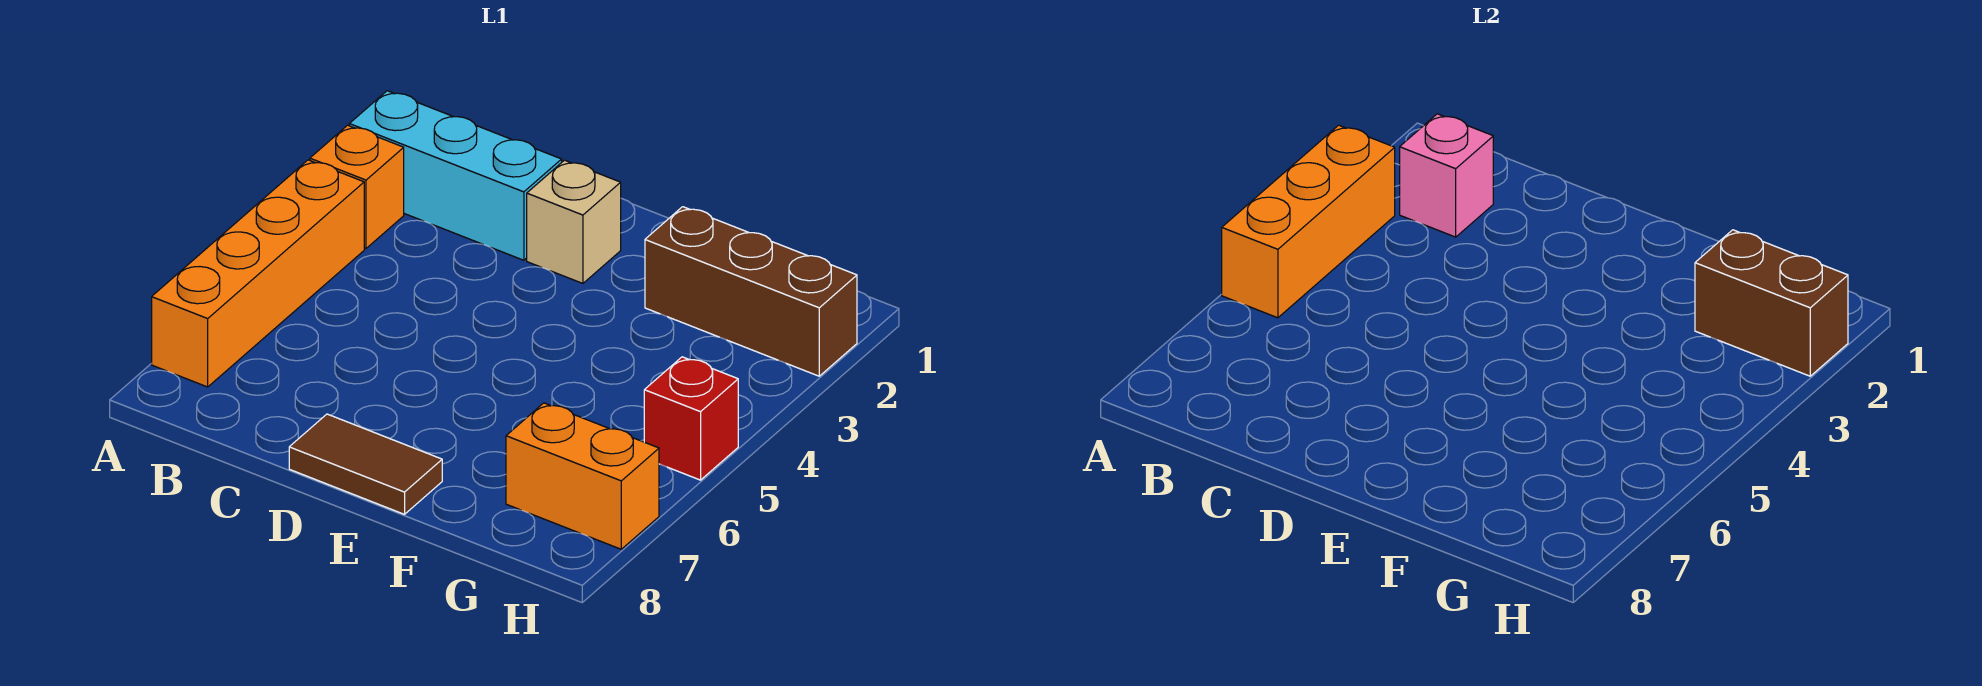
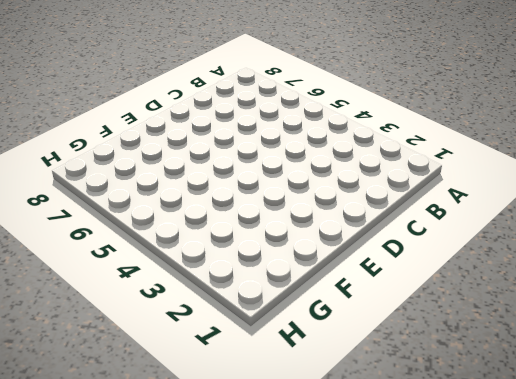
none -> cyan 1x3 brick [349,91,562,260]
none -> orange 1x1 brick [310,125,404,248]

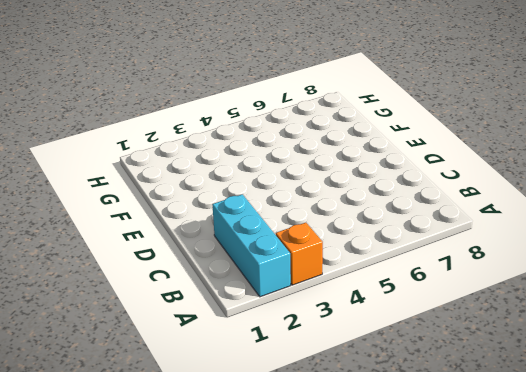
none -> orange 1x4 brick [152,160,364,387]
none -> tan 1x1 brick [527,160,621,283]

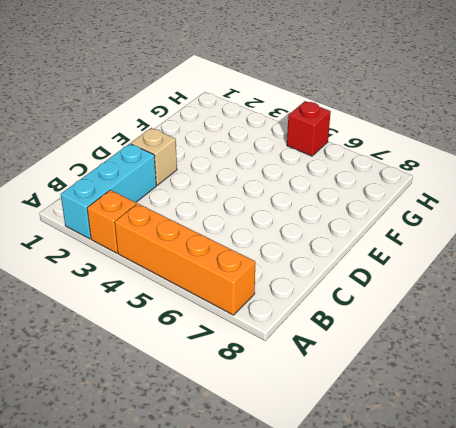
none -> brown 1x2 tile [289,414,442,514]
none -> brown 1x3 brick [645,207,857,376]

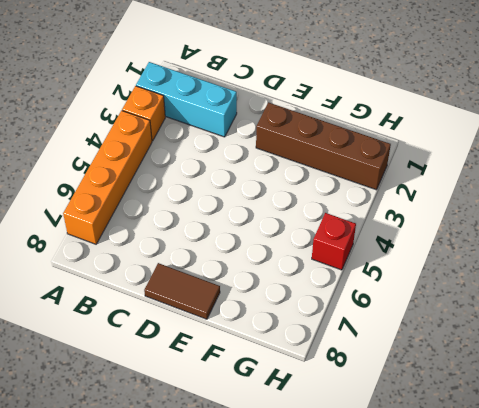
brown 1x4 brick [256,102,391,190] -> brown 1x3 brick [645,207,857,376]
none -> tan 1x1 brick [527,160,621,283]
none -> orange 1x2 brick [506,403,659,549]

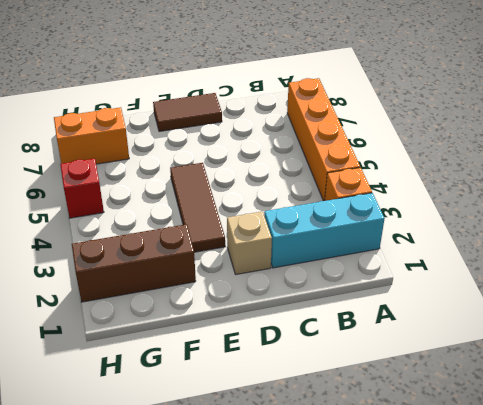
brown 1x3 tile [170,163,225,252] -> none
none -> orange 1x3 brick [1222,125,1395,318]
none -> pink 1x1 brick [1400,114,1493,237]

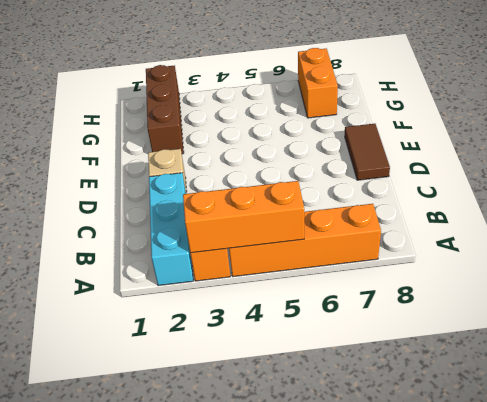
none -> red 1x1 brick [644,357,738,480]
none -> pink 1x1 brick [1400,114,1493,237]

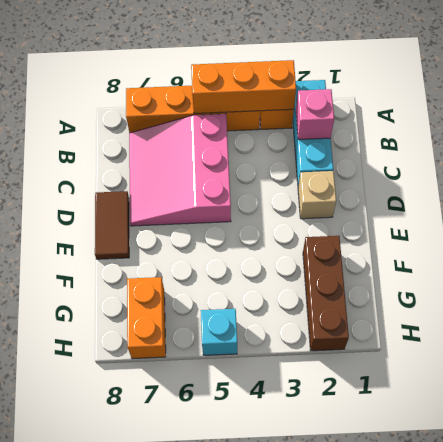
pink 3x3 slope [129,114,231,226] -> none
cyan 1x1 brick [201,309,237,355] -> red 1x1 brick [644,357,738,480]
none -> brown 1x2 brick [1695,230,1848,376]

